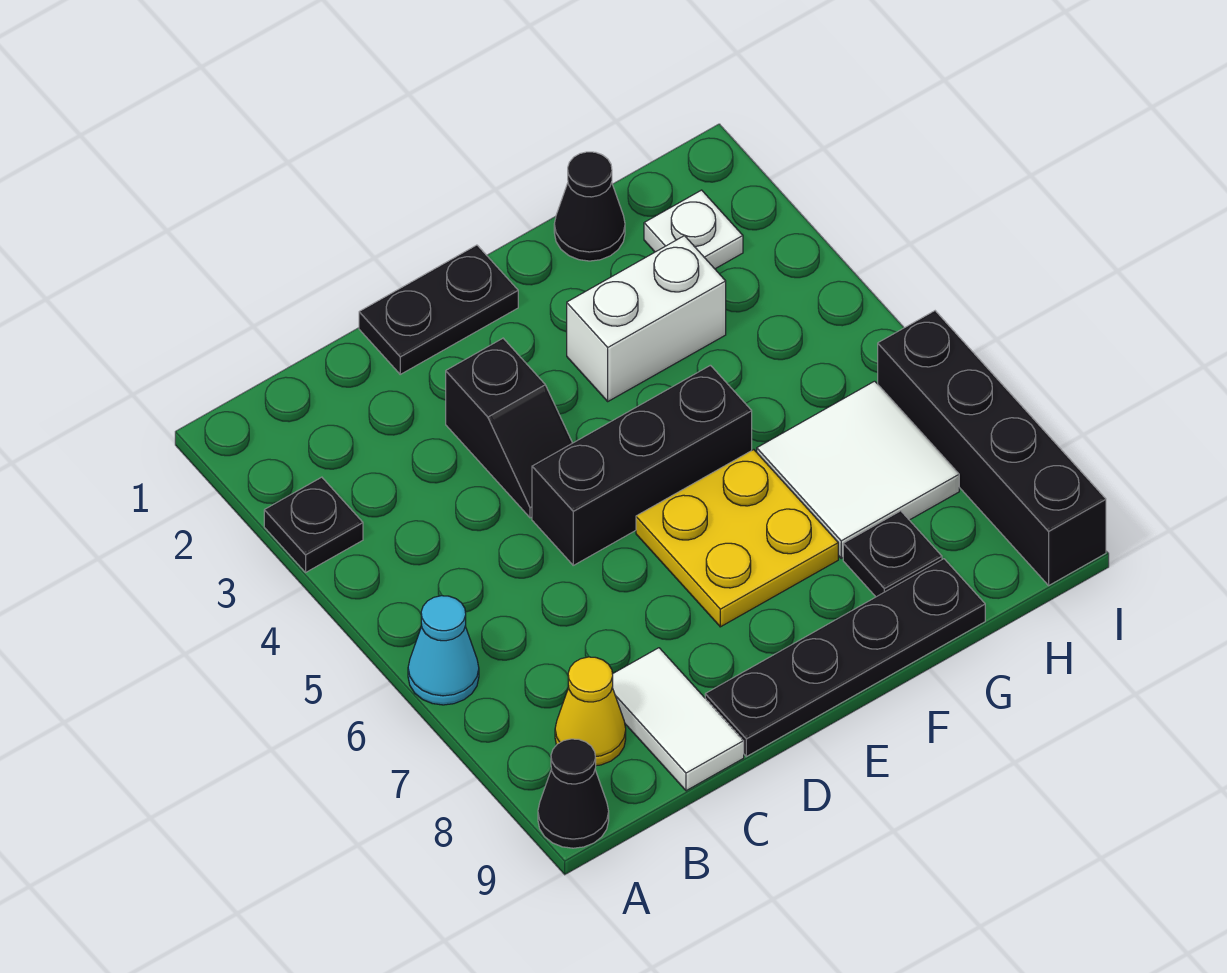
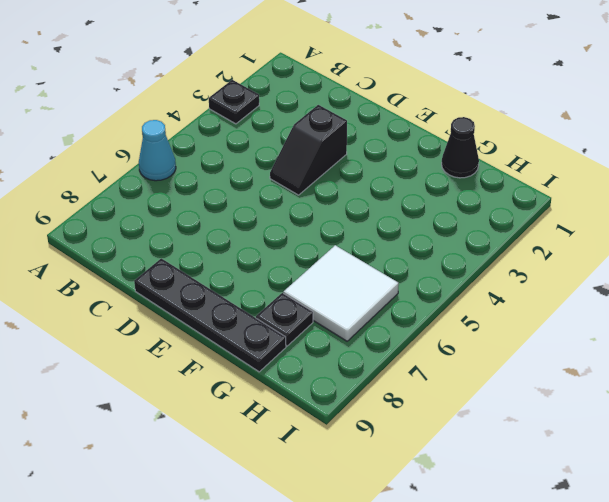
none -> black 1x1 cone [538,739,609,848]
none -> yellow 1x1 cone [555,657,626,766]
none -> white 1x2 tile [612,648,744,791]

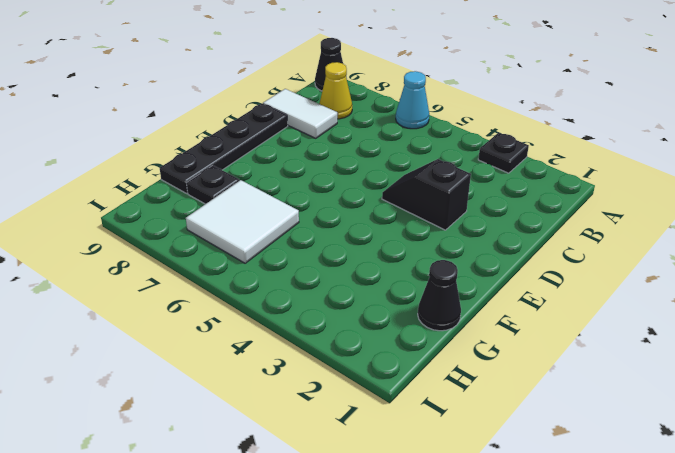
none -> black 1x2 plate [359,245,518,374]
none -> black 1x3 brick [532,365,752,565]
none -> yellow 2x2 plate [636,450,838,627]

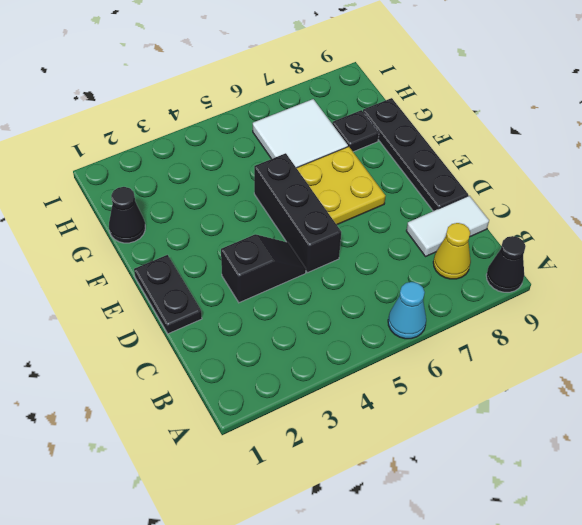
none -> black 1x1 plate [264,477,363,572]
none -> white 1x2 brick [567,236,726,401]
none -> white 1x1 plate [644,190,743,269]

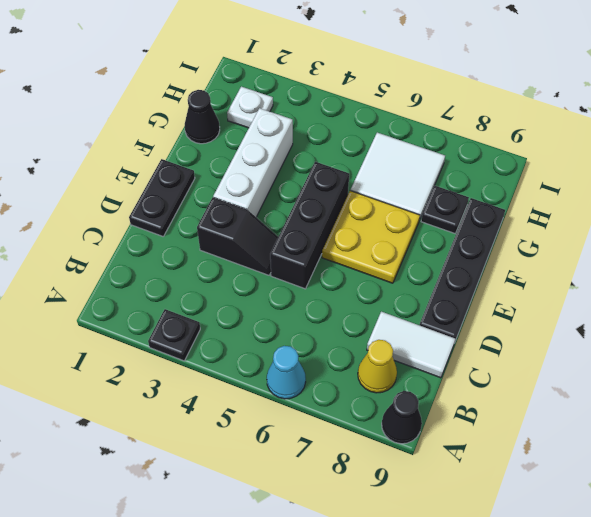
white 1x3 brick [213,108,293,217] -> white 1x2 brick [567,236,726,401]
none -> black 1x4 brick [878,311,1106,585]

